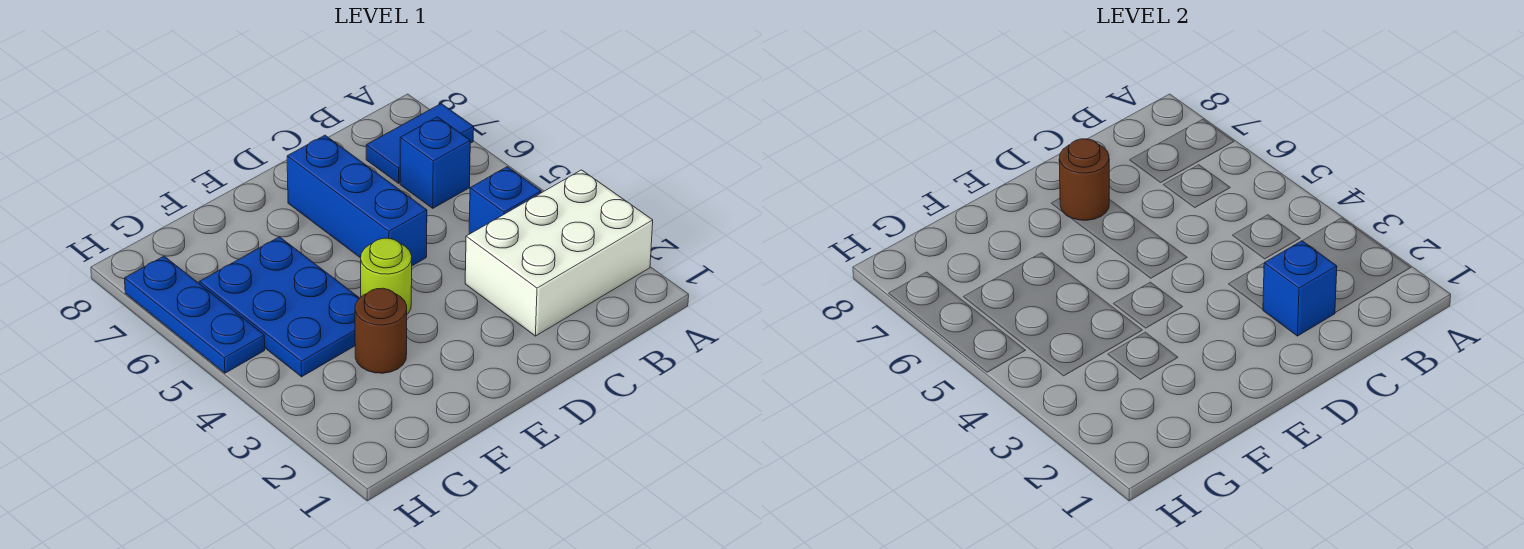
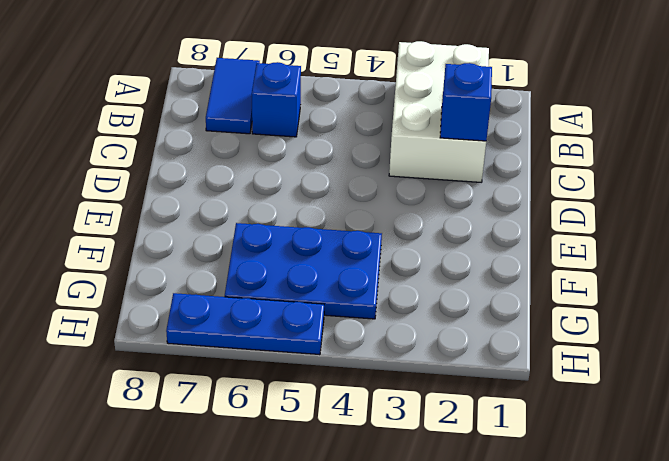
none -> blue 1x1 brick [469,167,541,234]
none -> blue 1x3 brick [287,135,427,266]

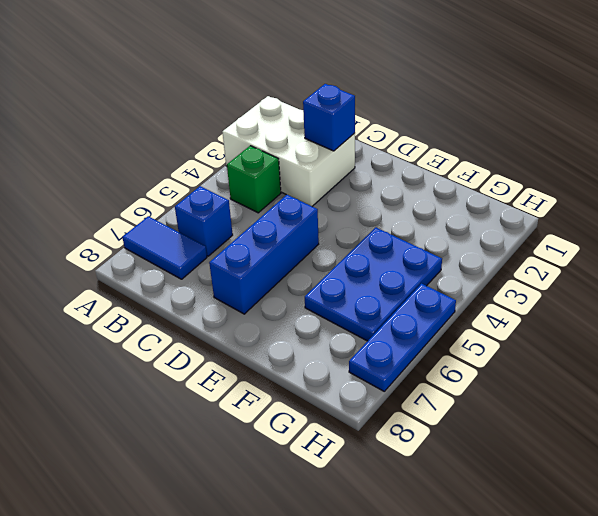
green 1x1 brick [227,146,281,213] -> blue 1x1 brick [469,167,541,234]
none -> lime 1x1 round brick [361,238,412,314]
none -> brown 1x1 round brick [355,288,407,373]

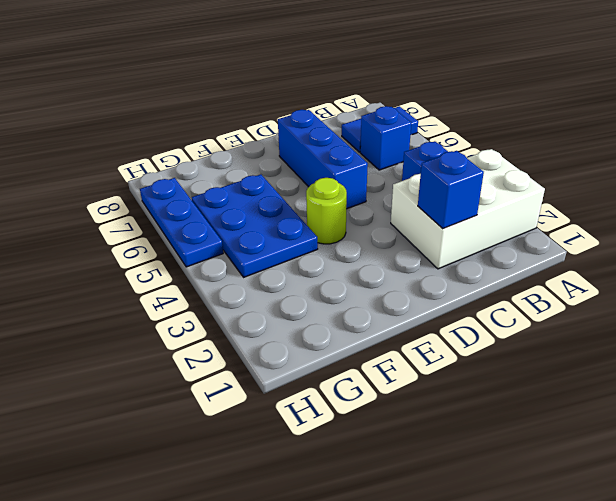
none -> brown 1x1 round brick [355,288,407,373]
none -> brown 1x1 round brick [1059,139,1109,220]

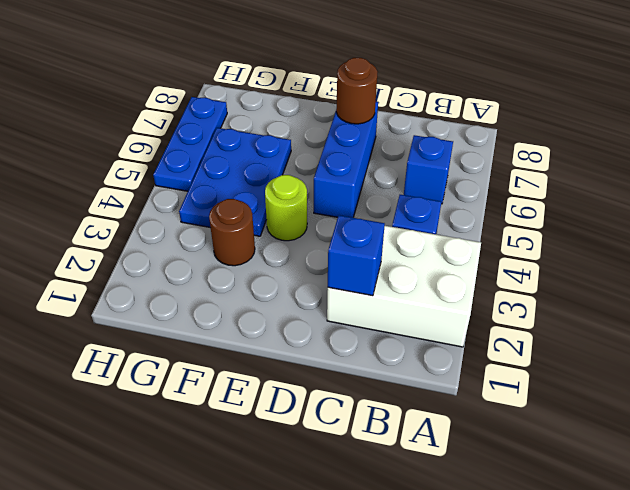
none -> blue 1x2 tile [366,104,474,183]

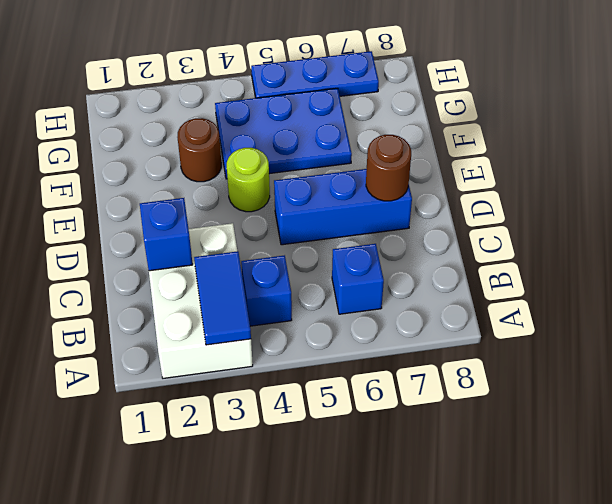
blue 1x2 tile [194,251,251,345] -> blue 1x2 tile moved to [366,104,474,183]

